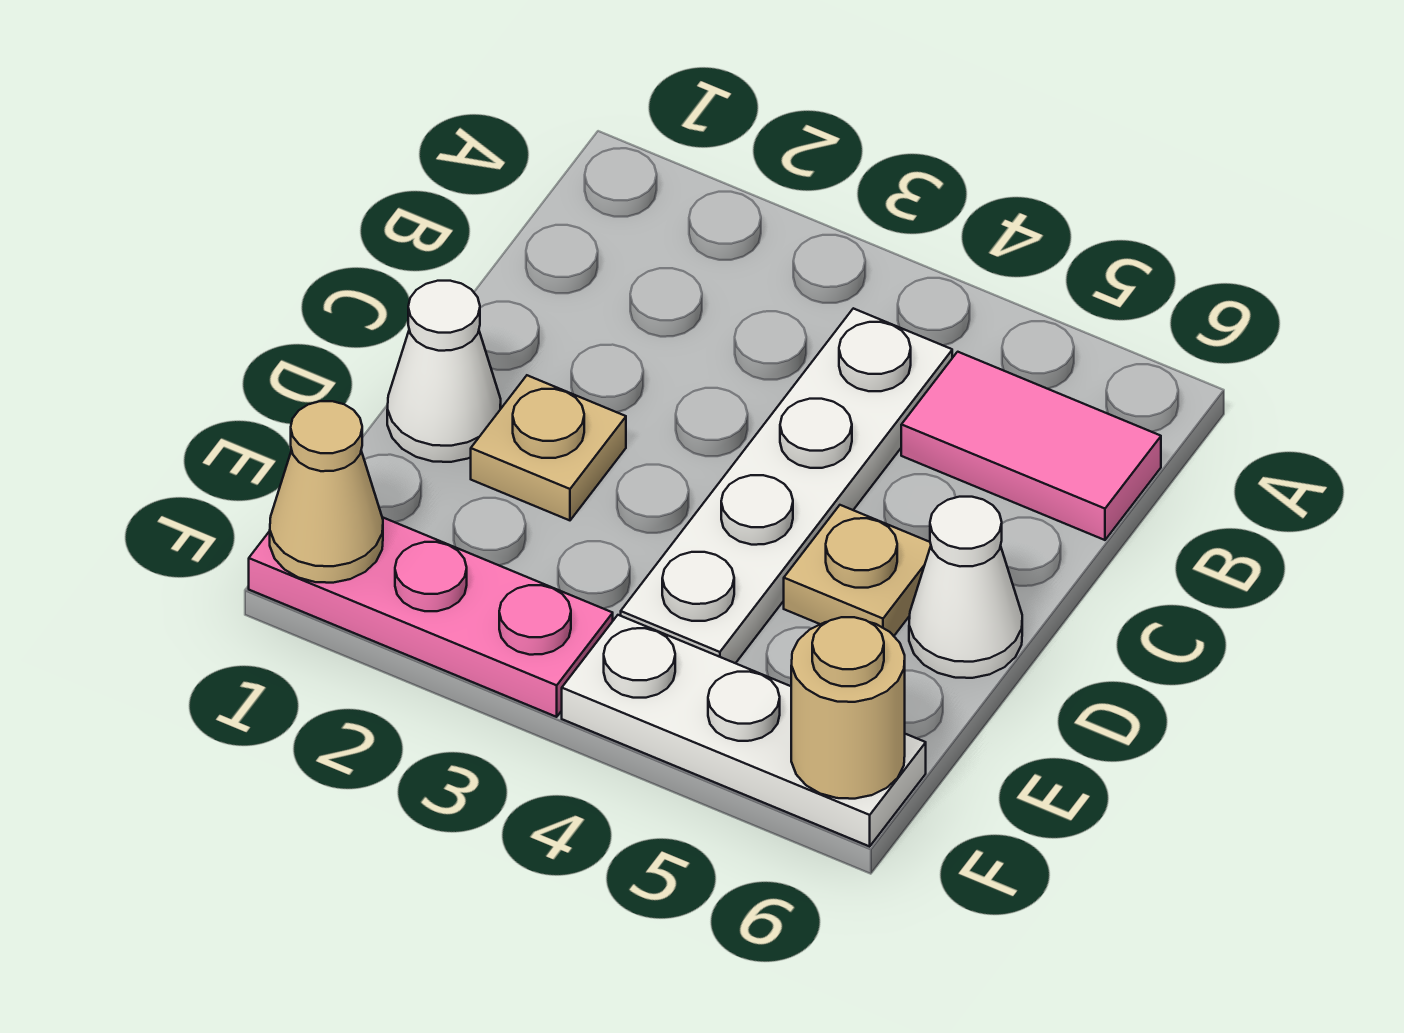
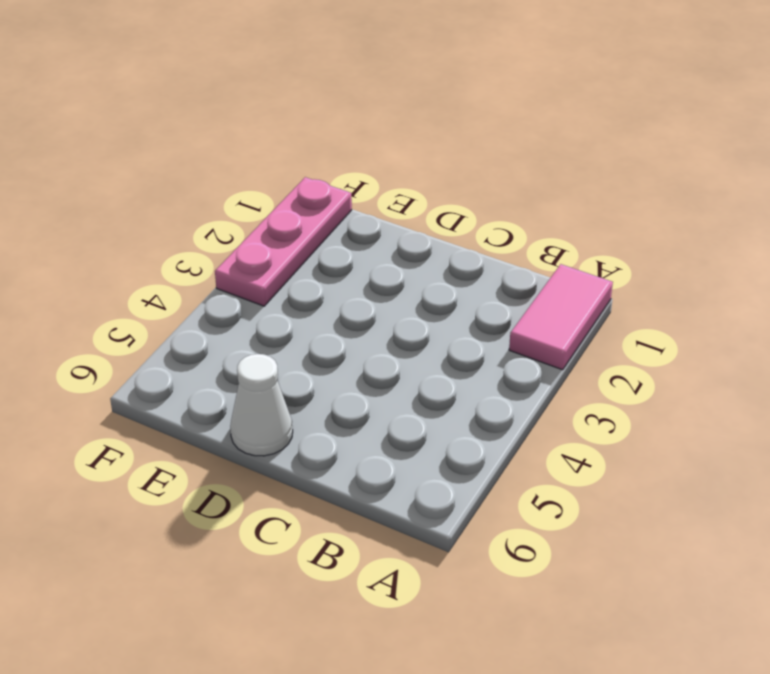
pink 1x2 tile [509,264,613,370] -> pink 1x2 tile moved to [901,352,1161,540]
none -> white 1x4 plate [621,308,952,663]
none -> white 1x1 cone [387,281,501,462]

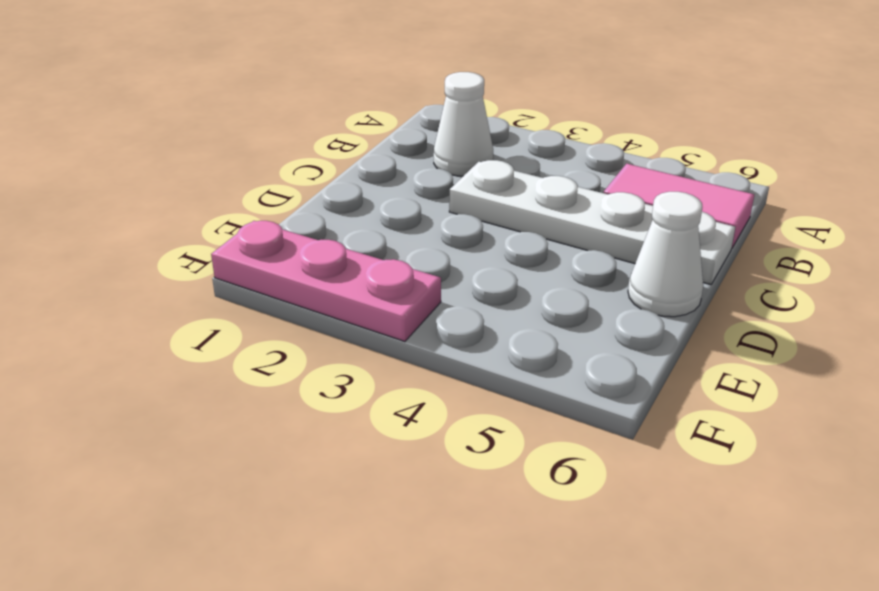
white 1x1 cone [434,72,493,176] -> white 1x1 cone moved to [387,281,501,462]
white 1x4 plate [449,160,735,285] -> white 1x4 plate turned to [621,308,952,663]
none -> tan 1x1 plate [471,375,626,520]
none -> tan 1x1 plate [784,505,931,636]

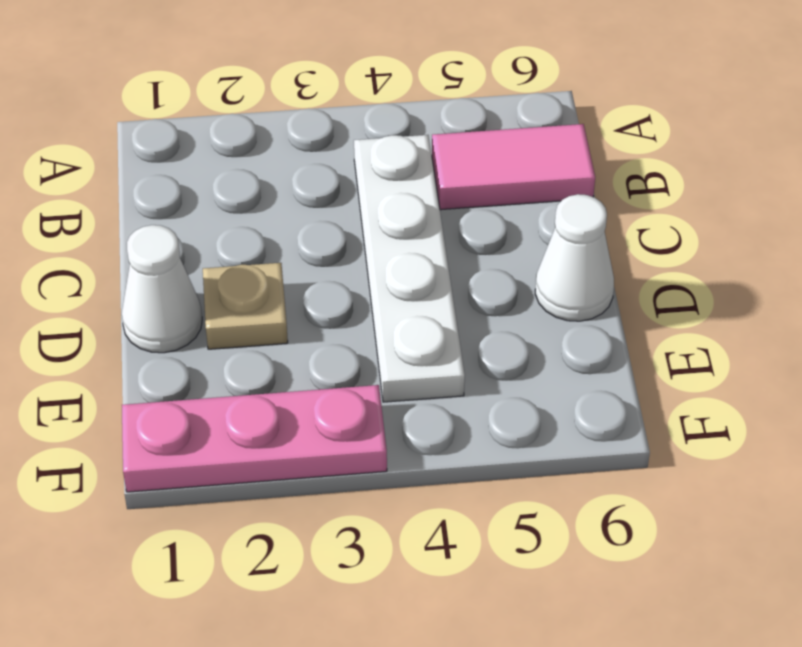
none -> tan 1x1 plate [784,505,931,636]
none -> white 1x3 plate [562,615,926,846]

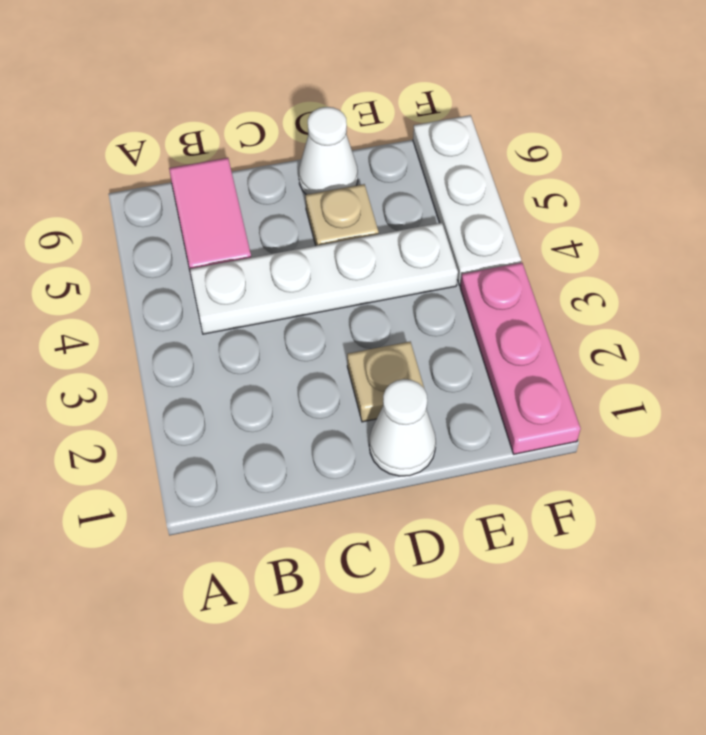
none -> tan 1x1 cone [270,401,383,583]
none -> tan 1x1 round brick [791,617,905,799]

